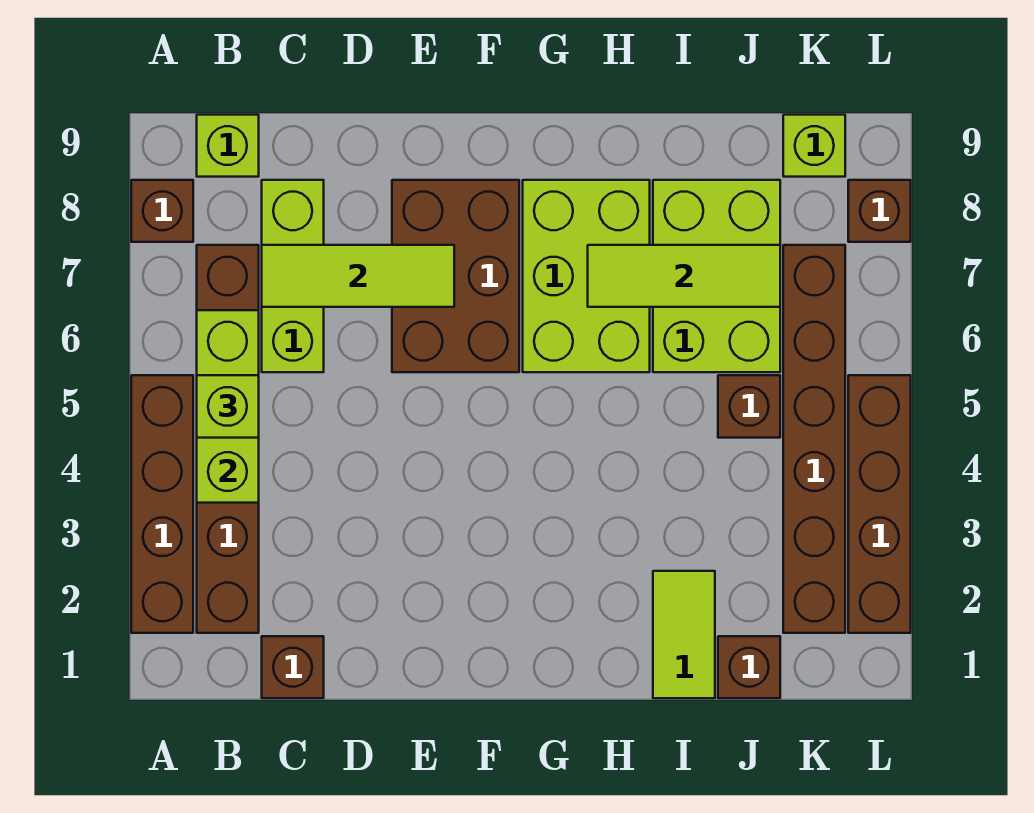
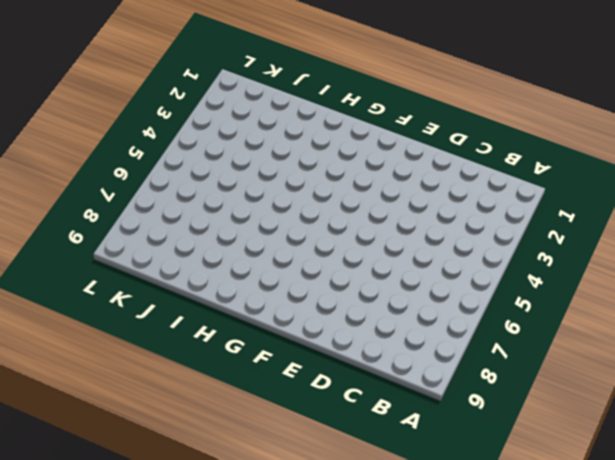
none -> brown 1x4 brick [131,375,193,633]
none -> brown 1x1 brick [131,180,193,242]
none -> brown 1x6 brick [197,245,259,633]

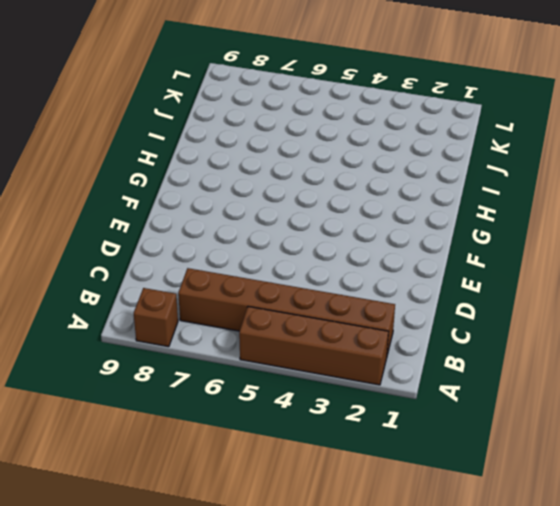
none -> lime 1x1 brick [197,115,259,177]
none -> brown 1x1 brick [262,636,324,698]
none -> lime 1x3 brick [262,180,324,372]

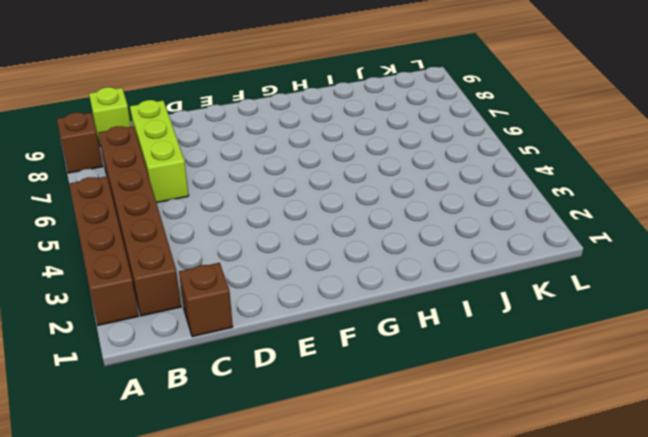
none -> brown 2x3 brick [392,180,519,372]
none -> lime 2x3 brick [523,180,650,372]
none -> lime 1x2 tile [653,571,715,698]

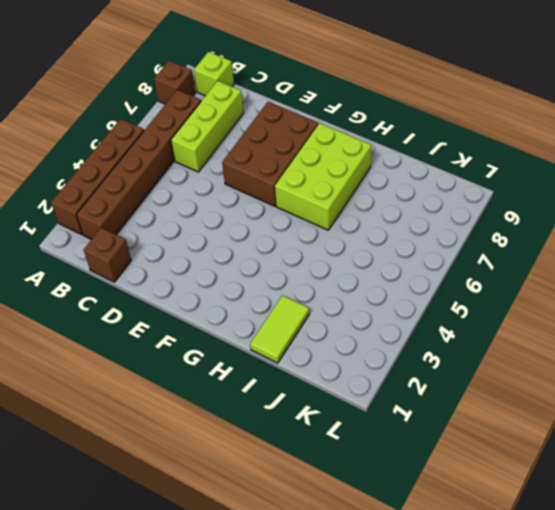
none -> lime 2x3 brick [653,180,780,372]
none -> brown 1x1 brick [718,636,780,698]
none -> brown 1x1 brick [718,375,780,438]

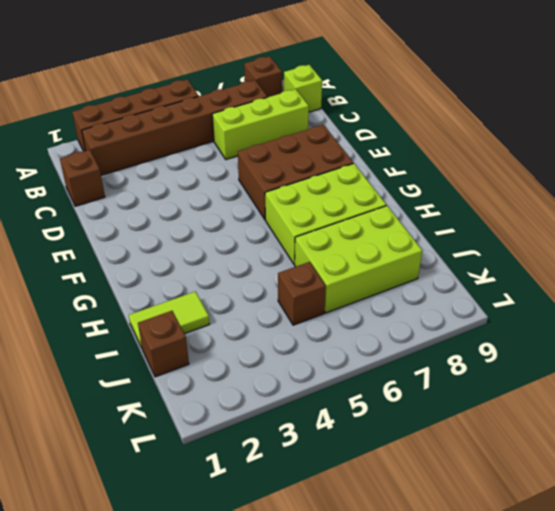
none -> brown 1x6 brick [783,245,845,633]
none -> lime 1x1 brick [783,115,845,177]
none -> brown 1x4 brick [848,375,911,633]

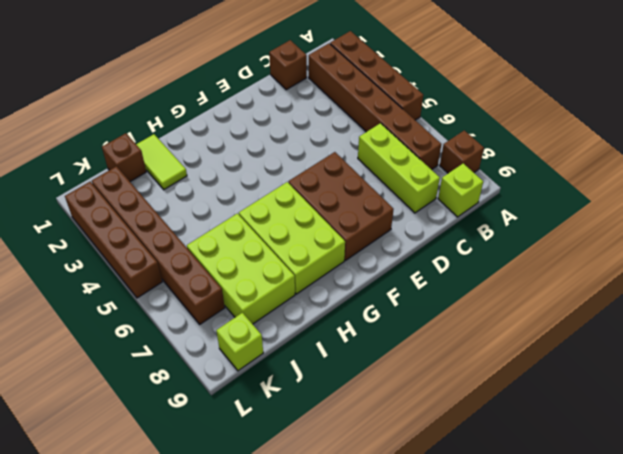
none -> brown 1x1 brick [718,375,780,438]
none -> brown 1x1 brick [848,180,911,242]
none -> lime 1x3 brick [197,310,259,503]

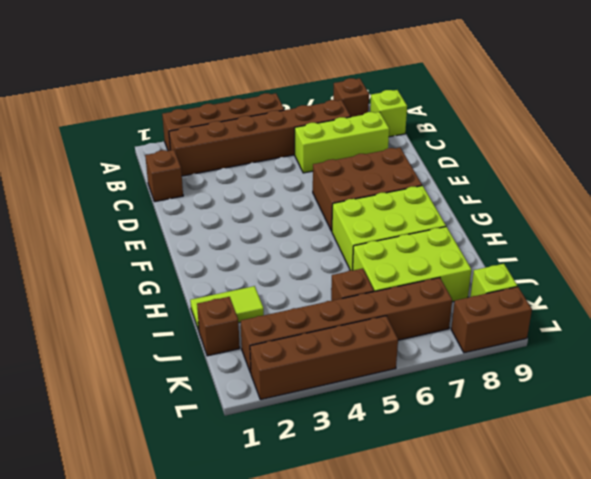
brown 1x2 brick [451,287,532,353] -> brown 1x1 brick [848,180,911,242]
none -> lime 1x3 brick [197,310,259,503]
none -> lime 1x3 tile [262,245,454,307]
none -> lime 1x3 tile [588,245,780,307]

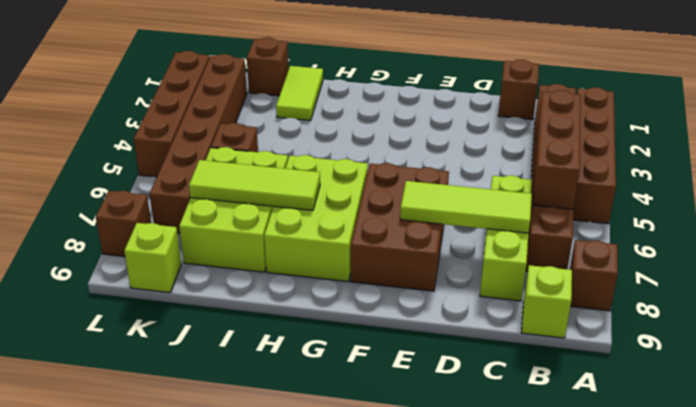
brown 1x3 brick [532,90,581,209] -> lime 1x3 brick [197,310,259,503]
none -> lime 1x1 brick [197,375,259,438]

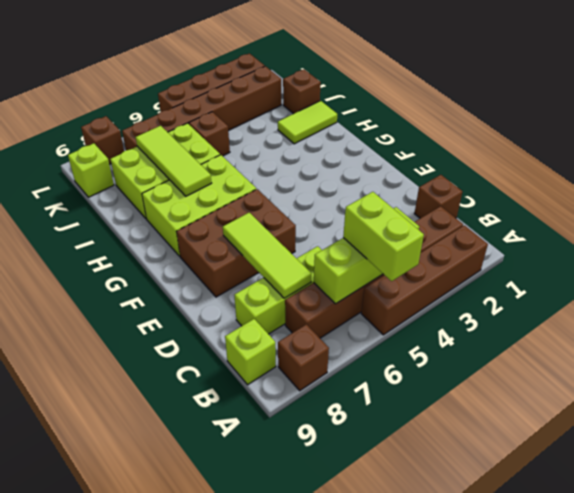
lime 1x2 brick [343,192,424,281] -> lime 1x1 brick [197,375,259,438]

